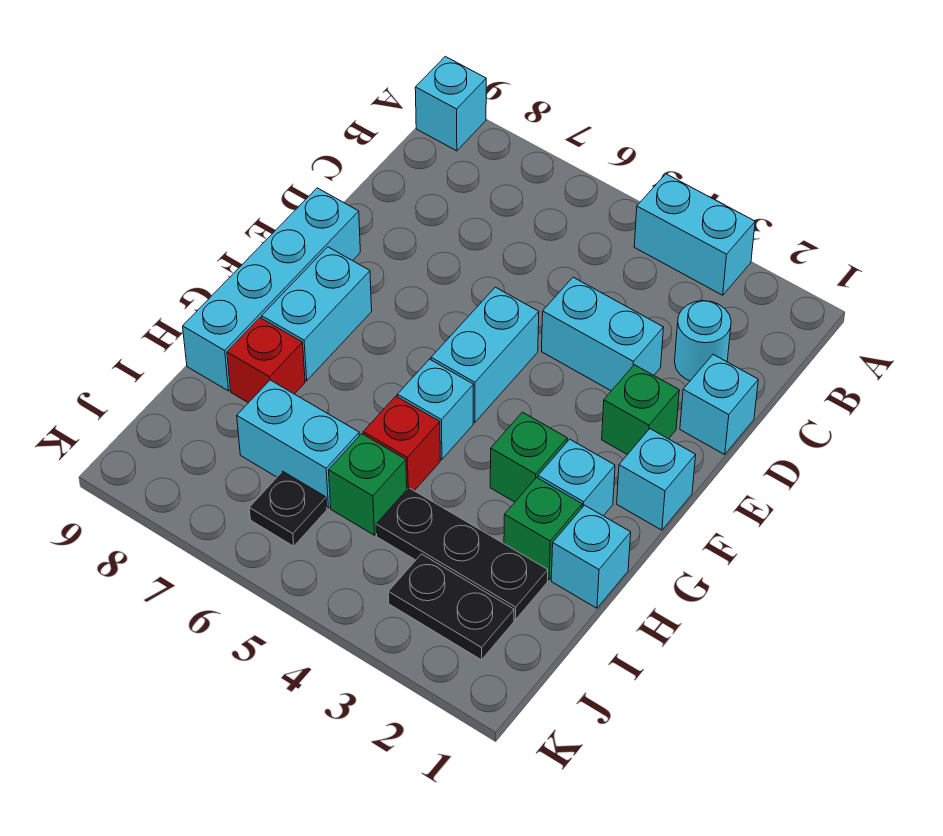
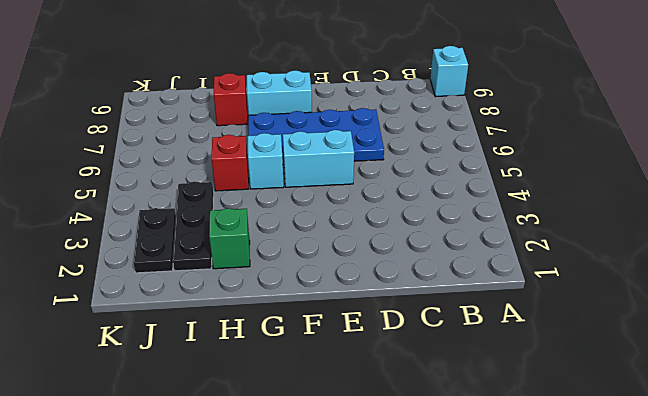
blue 2x4 plate [248,108,384,165] -> none
none -> cyan 1x2 brick [634,174,755,295]
none -> cyan 1x1 round brick [675,301,731,381]
none -> cyan 1x1 brick [680,354,758,455]

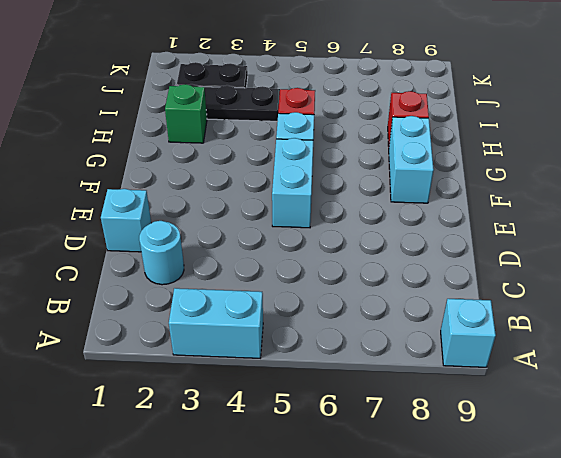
none -> cyan 1x2 brick [542,277,664,391]
none -> green 1x1 brick [602,365,679,455]
none -> cyan 1x4 brick [183,188,360,391]

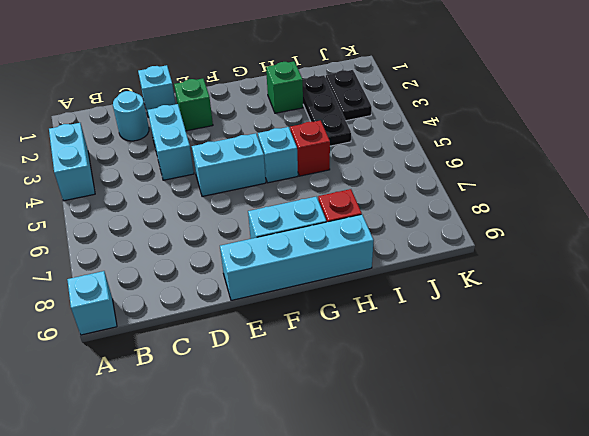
none -> cyan 1x1 brick [617,429,696,530]
none -> cyan 1x1 brick [538,439,615,516]
none -> green 1x1 brick [490,412,567,502]

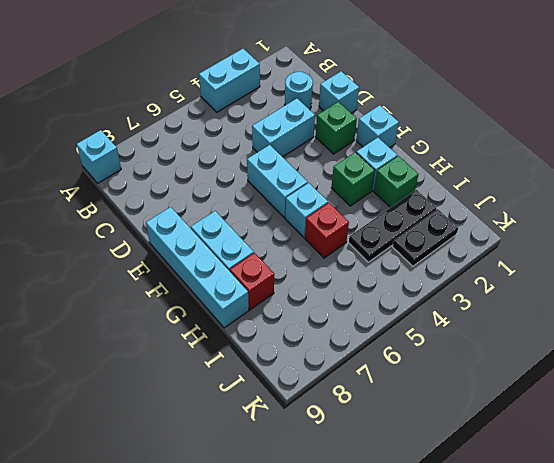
none -> cyan 1x1 brick [551,505,631,608]
none -> green 1x1 brick [329,434,407,535]
none -> cyan 1x2 brick [237,380,360,508]

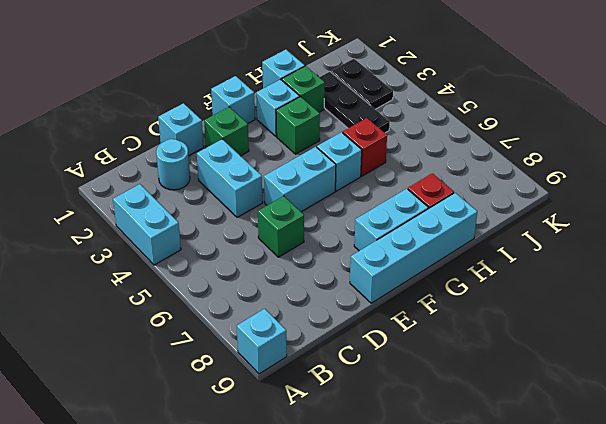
green 1x1 brick [258,196,304,257] -> green 1x1 brick moved to [329,434,407,535]
none -> cyan 1x2 brick [237,380,360,508]
none -> black 1x1 plate [249,471,327,546]

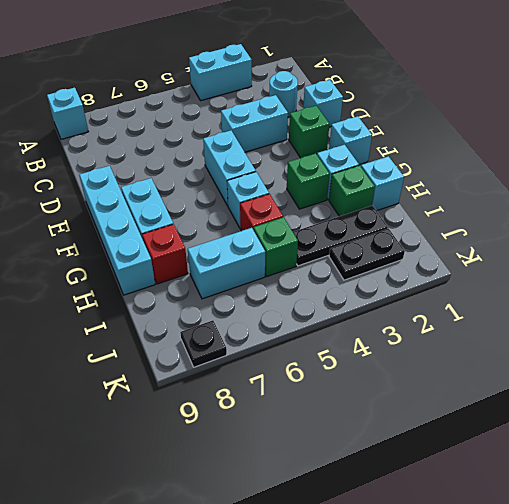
black 1x1 plate [180,320,227,367] -> black 1x1 plate moved to [249,471,327,546]

